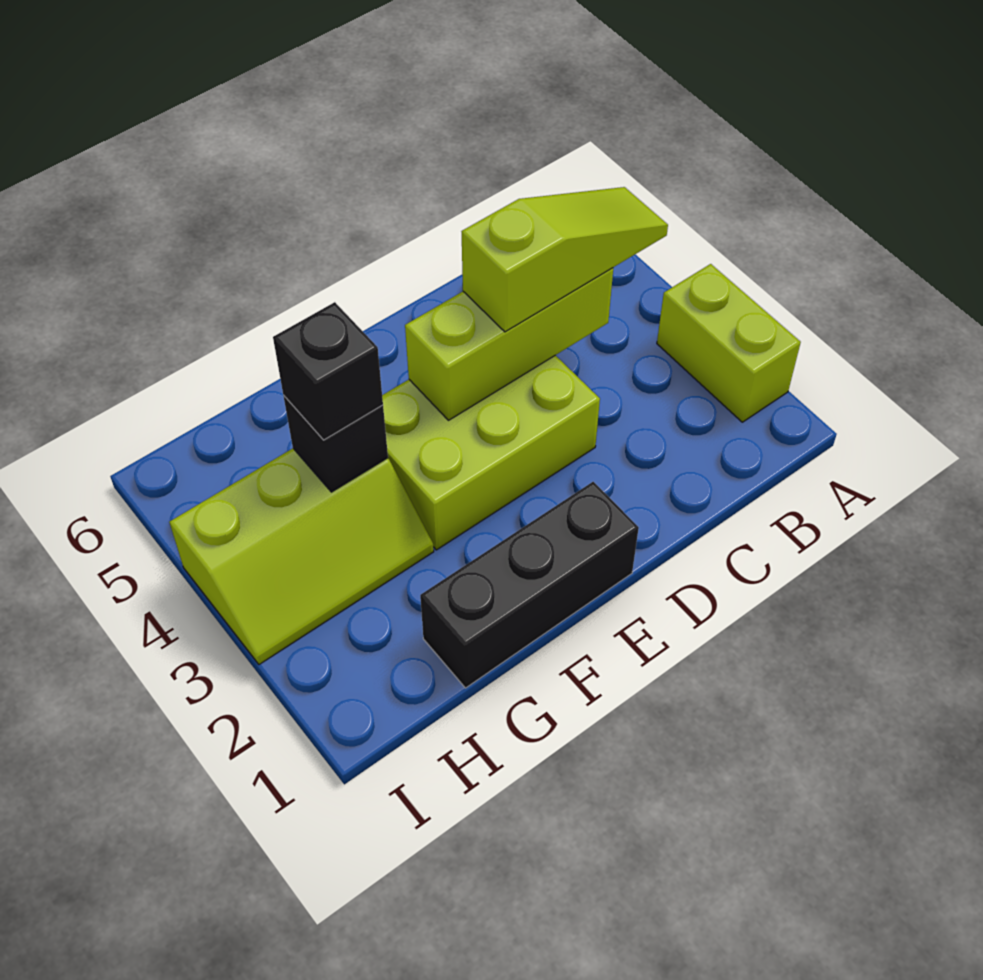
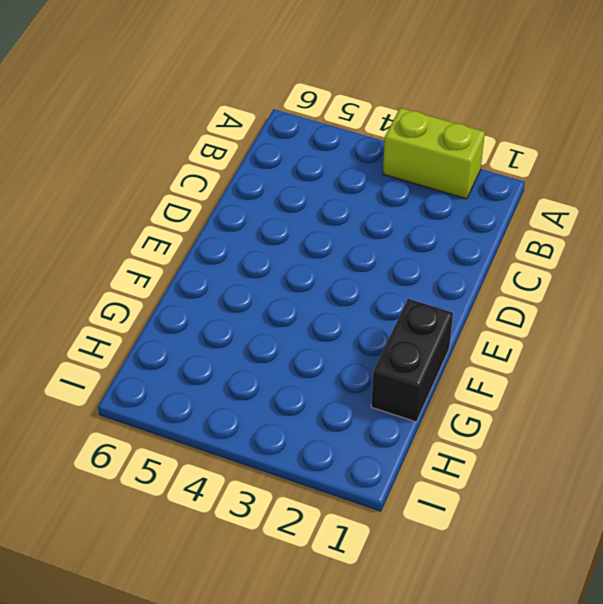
black 1x2 brick [371,299,453,422] -> black 1x3 brick [420,482,639,688]
none -> lime 2x3 brick [382,355,600,550]
none -> lime 2x3 slope [170,448,434,664]

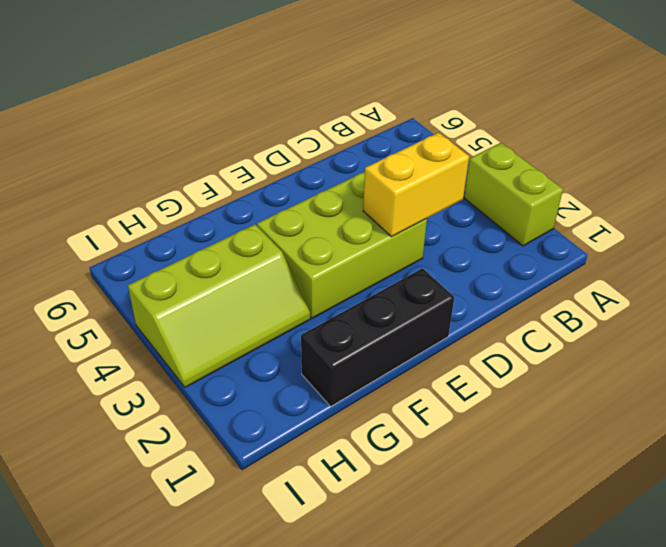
yellow 1x2 brick [363,133,469,237] -> none
none -> lime 1x3 brick [405,268,613,420]
none -> black 1x1 brick [283,395,388,492]

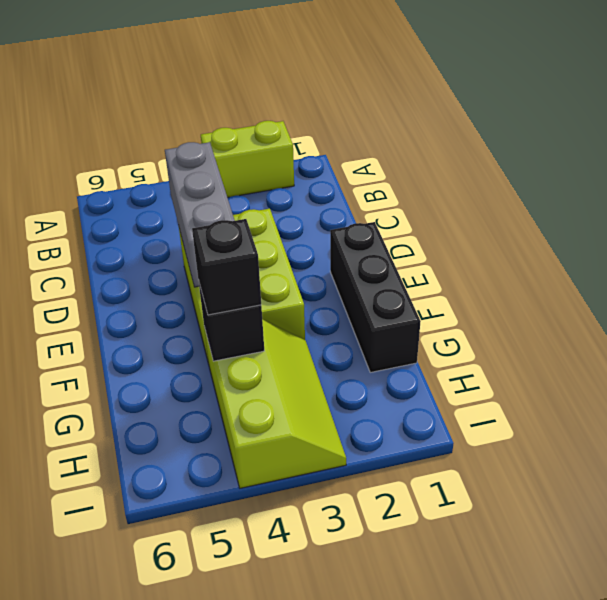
grey 1x3 brick [165,142,235,287] -> lime 1x3 brick [405,268,613,420]
none -> lime 1x3 slope [461,187,668,332]

